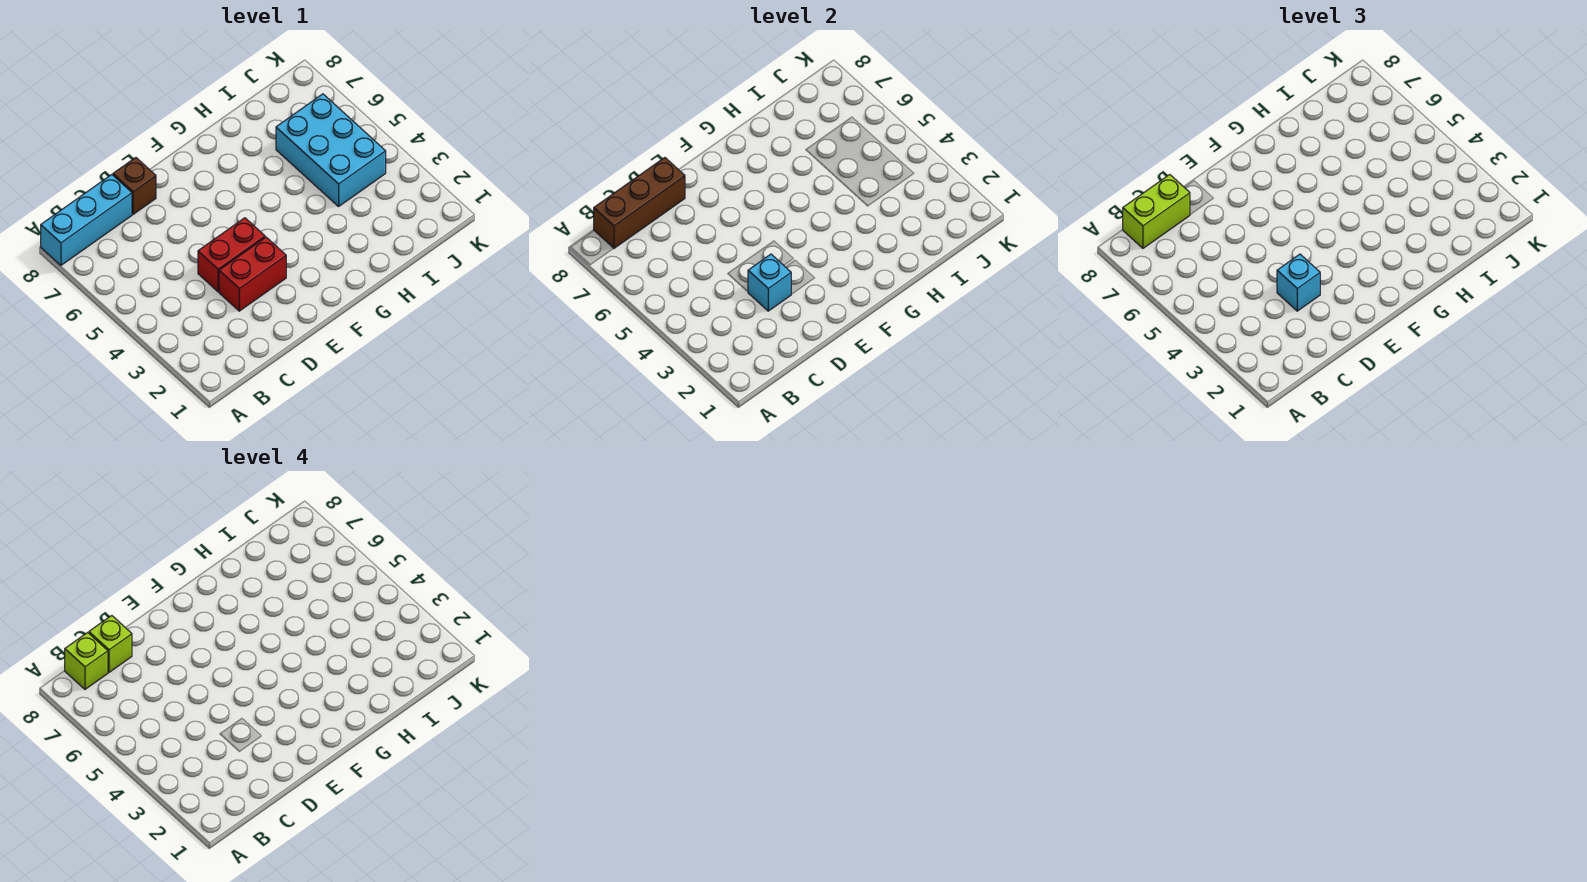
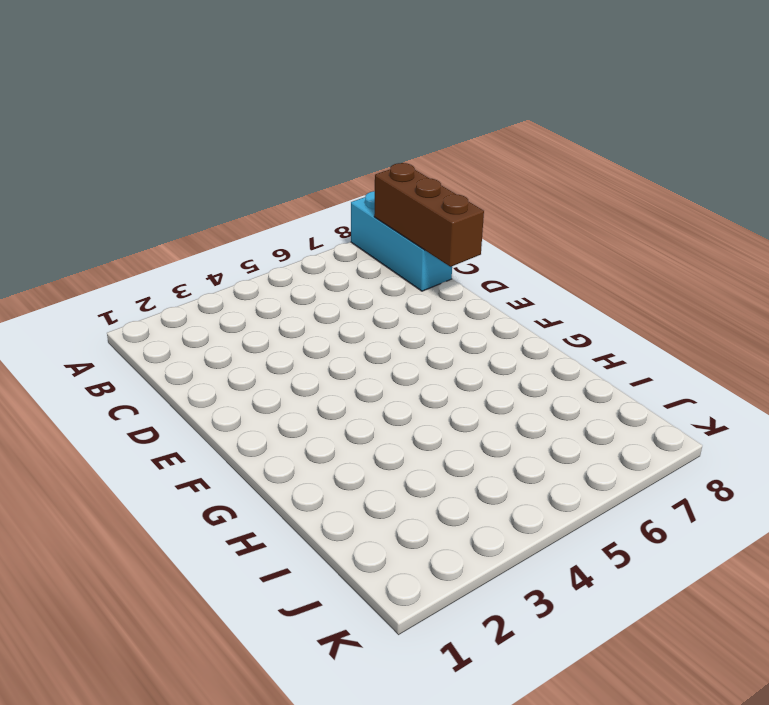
none -> red 1x2 brick [219,237,286,311]
none -> red 1x2 brick [198,218,265,292]

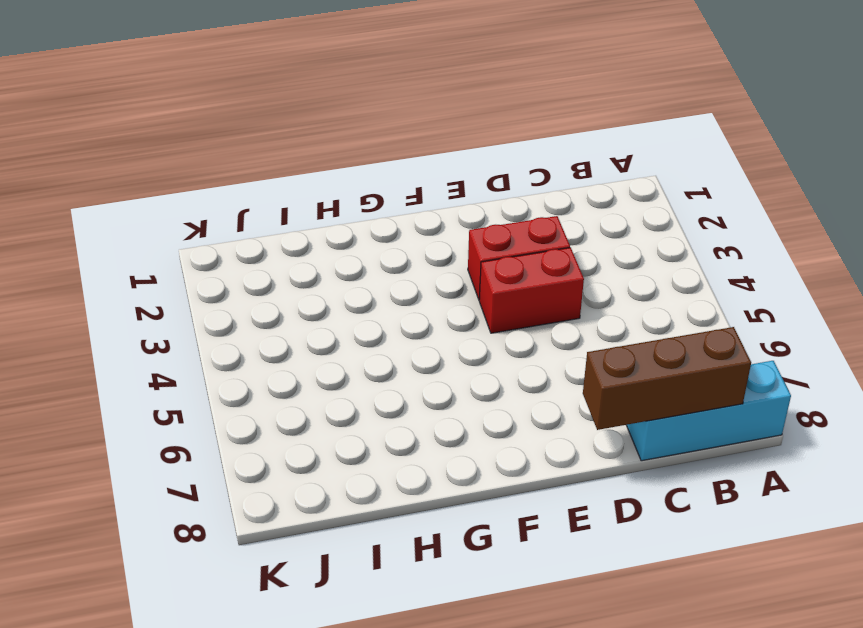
none -> brown 1x1 brick [113,158,156,214]
none -> cyan 2x3 brick [276,94,386,206]

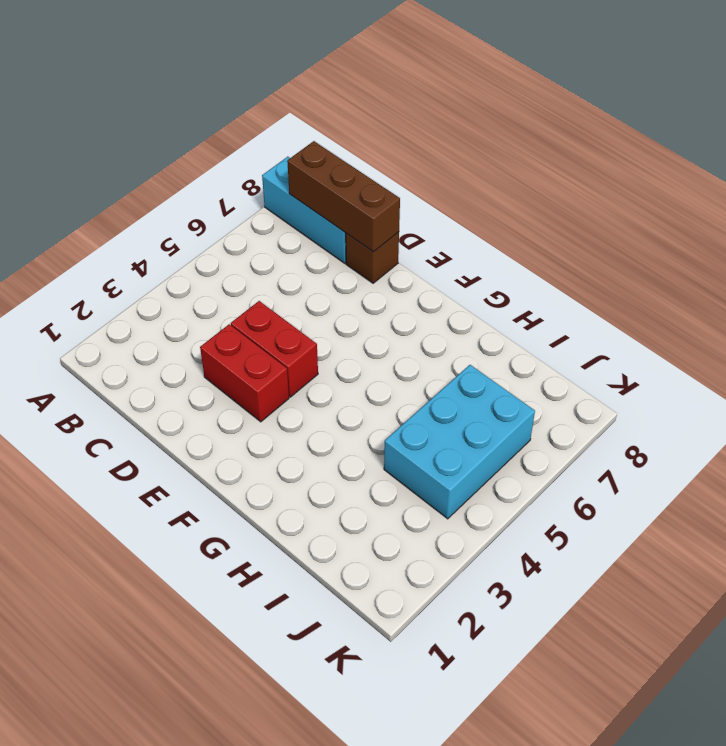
none -> cyan 1x1 brick [748,254,791,311]
none -> lime 1x2 brick [1123,175,1190,248]

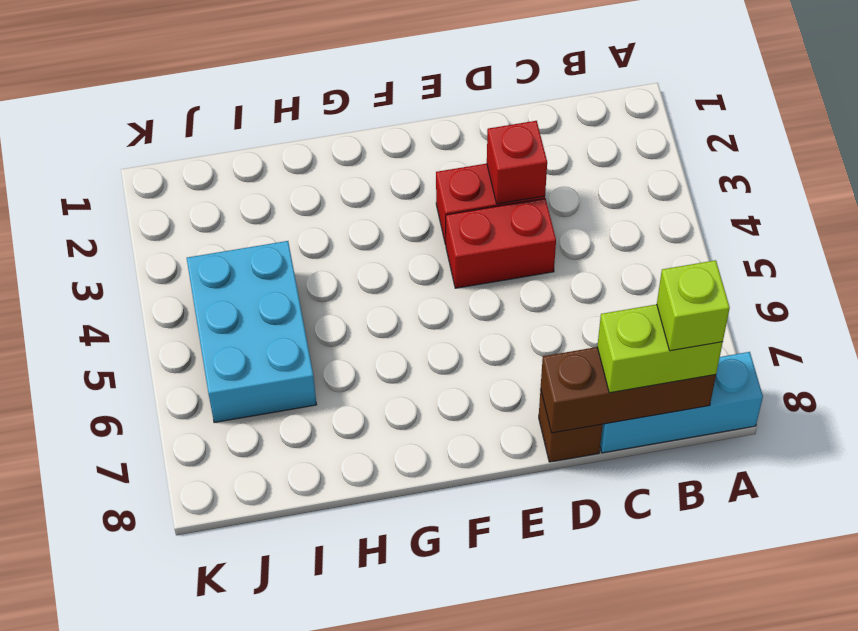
red 1x1 brick [487,121,547,204] -> cyan 1x1 brick [748,254,791,311]
none -> cyan 1x1 brick [1277,254,1320,311]
none -> lime 1x1 brick [89,616,132,672]

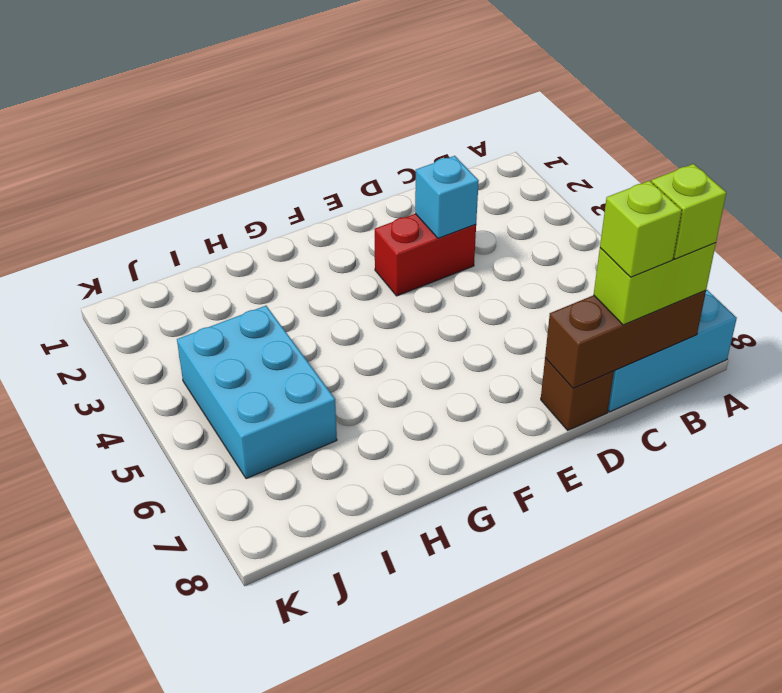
none -> red 1x2 brick [198,218,265,292]
none -> cyan 1x1 brick [1277,254,1320,311]

